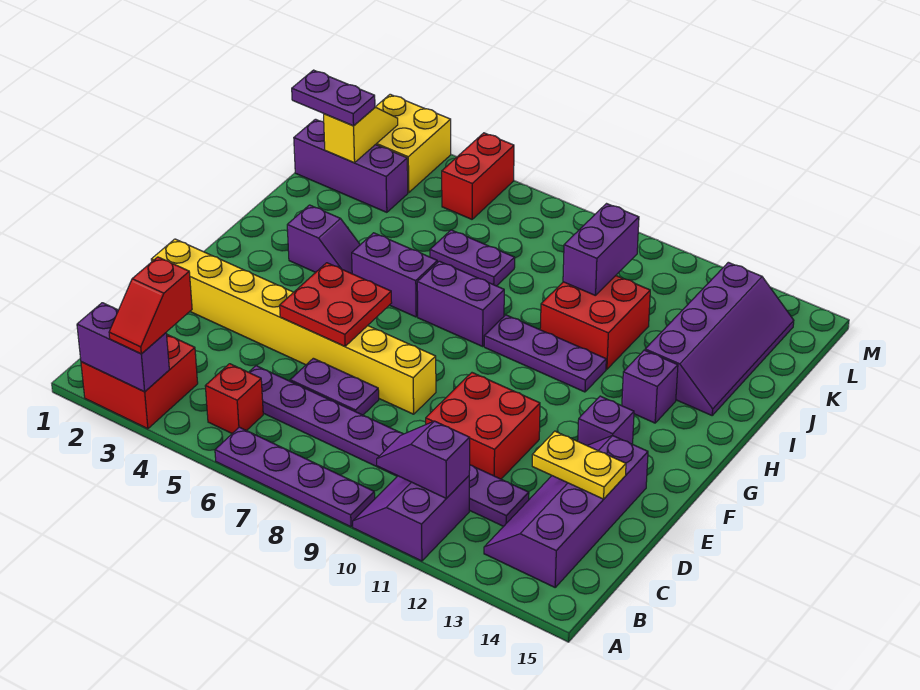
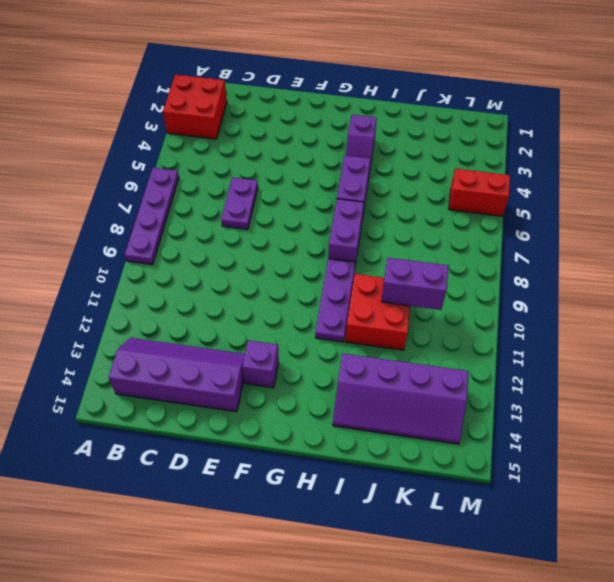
none -> purple 2x2 slope [353,476,469,561]
none -> red 1x1 brick [205,364,263,433]
none -> purple 1x8 plate [249,366,529,526]

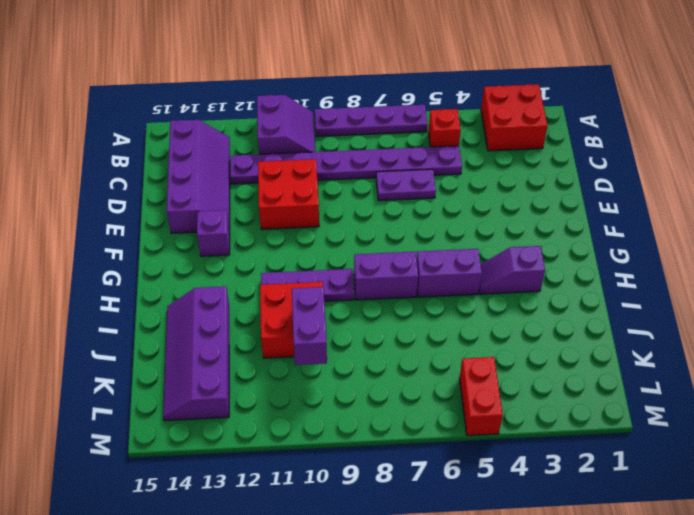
none -> yellow 1x8 brick [151,239,436,414]
none -> purple 1x1 brick [622,350,678,423]
none -> purple 1x2 plate [430,230,515,286]

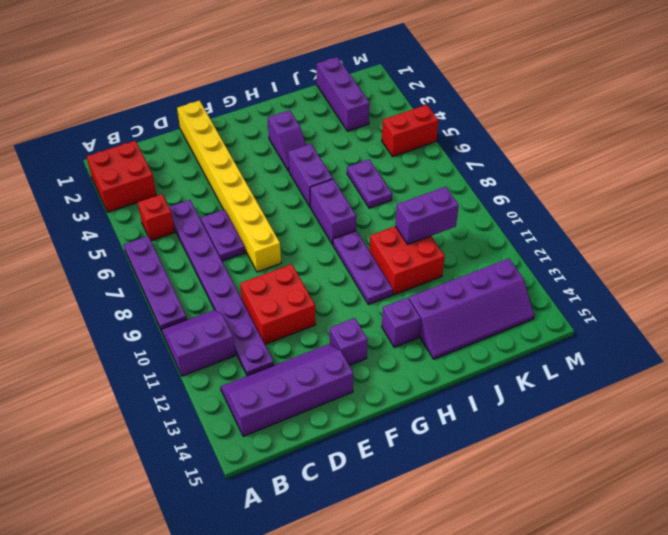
none -> yellow 2x2 brick [376,94,451,193]
none -> purple 1x2 brick [77,303,169,392]
none -> purple 1x2 slope [377,421,470,498]

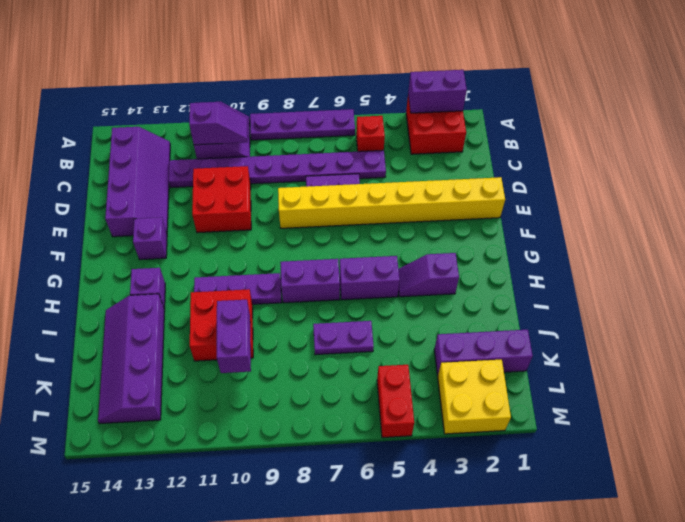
none -> yellow 1x2 plate [532,431,626,499]
none -> red 2x2 plate [280,263,392,346]
none -> yellow 1x2 slope [324,107,398,163]

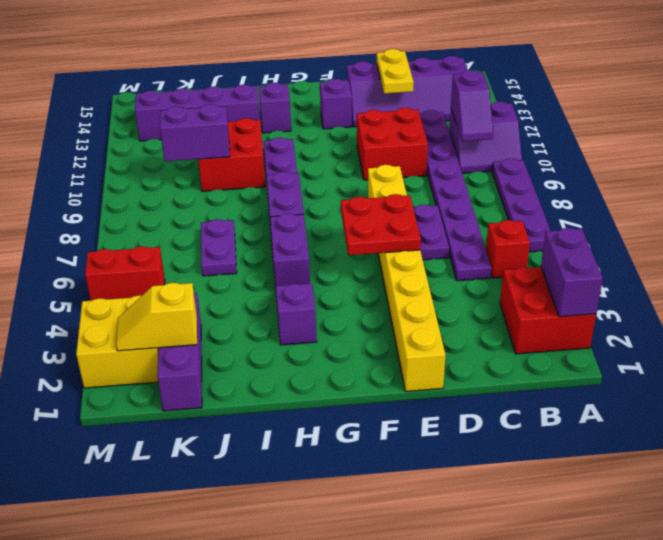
none -> red 1x2 slope [109,257,192,354]
none -> purple 1x2 plate [292,70,375,126]

